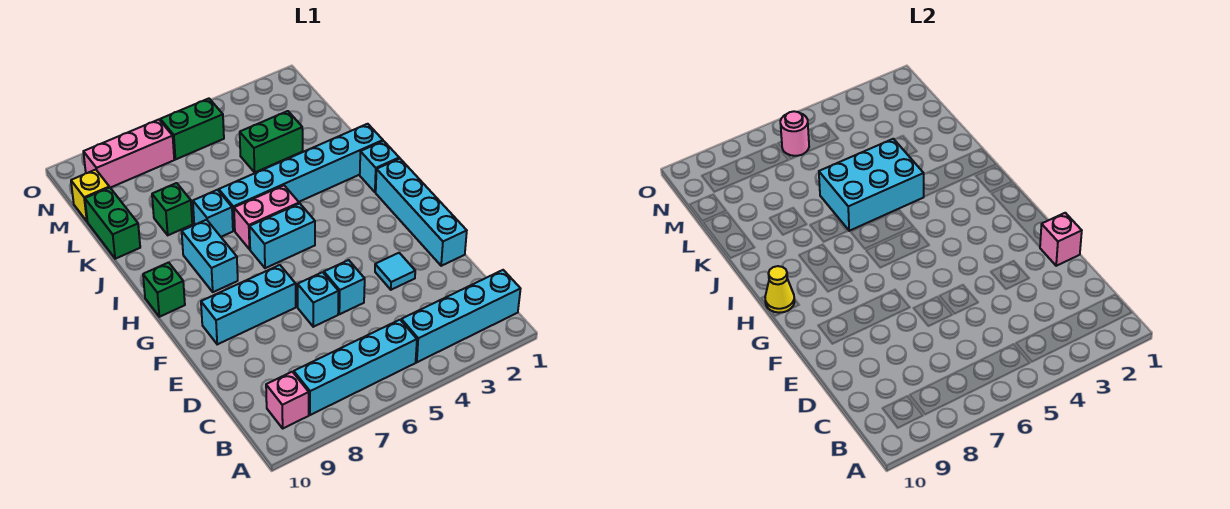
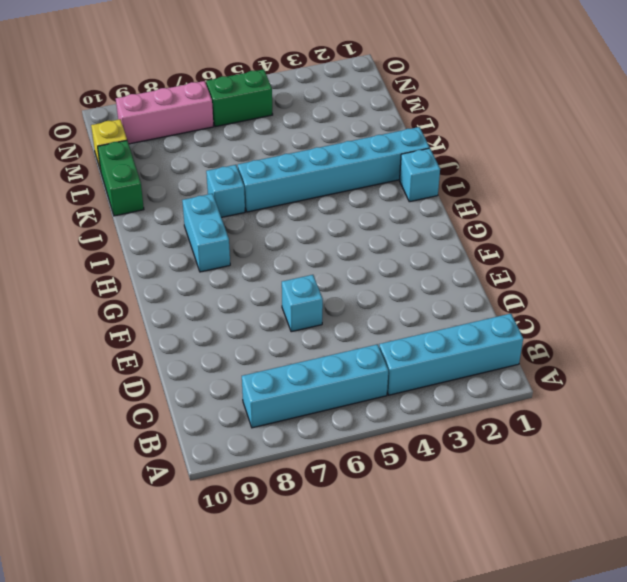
none -> pink 1x1 brick [266,372,309,428]
none -> cyan 1x4 brick [376,158,467,266]
none -> cyan 1x1 tile [375,253,415,290]

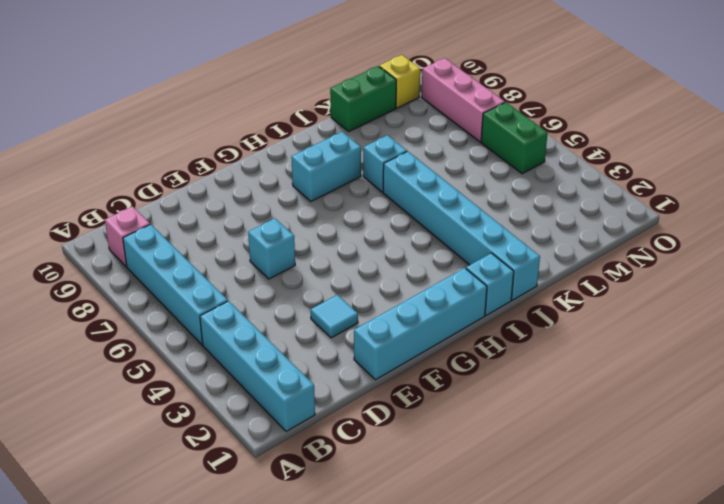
none -> cyan 1x1 brick [324,260,365,314]
none -> cyan 1x3 brick [201,265,296,344]
none -> cyan 1x2 brick [250,203,315,268]

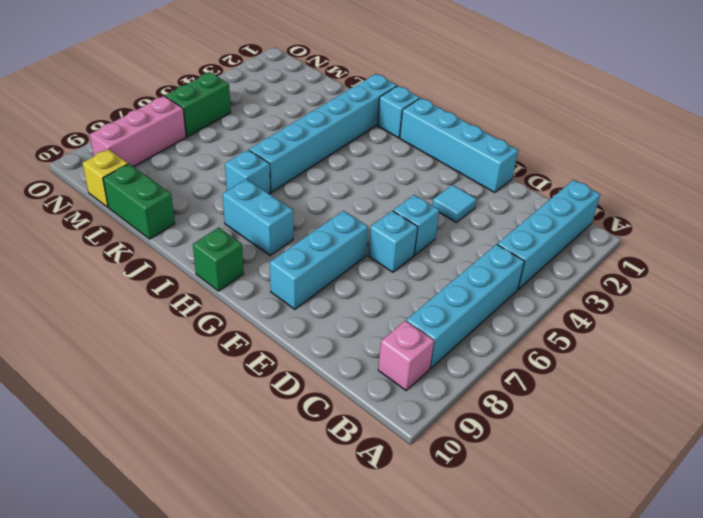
none -> cyan 1x2 brick [250,203,315,268]
none -> pink 1x2 brick [234,185,299,249]
none -> green 1x1 brick [152,183,192,235]

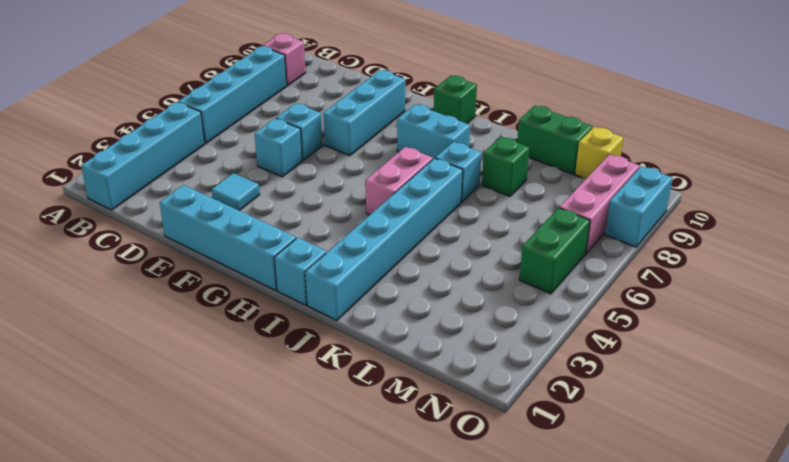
cyan 1x2 brick [605,166,672,247] -> cyan 1x2 brick moved to [250,203,315,268]
none -> green 1x2 brick [240,111,303,172]
none -> pink 1x1 brick [1040,213,1082,266]
none -> yellow 1x1 cone [765,266,794,313]

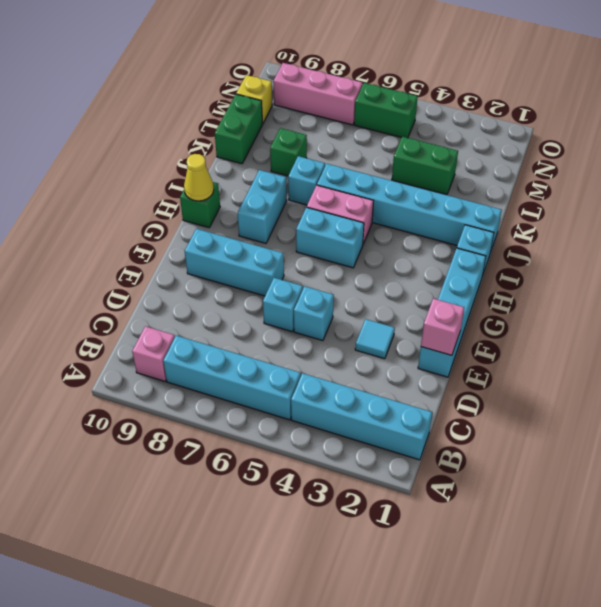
none -> cyan 2x3 brick [819,139,924,231]
none -> pink 1x1 round brick [780,111,809,156]

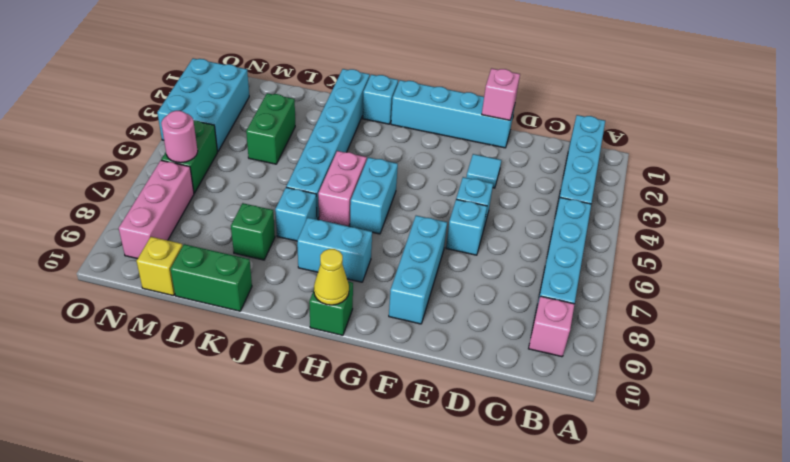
cyan 2x3 brick [157,58,249,152] -> cyan 2x3 brick moved to [819,139,924,231]

